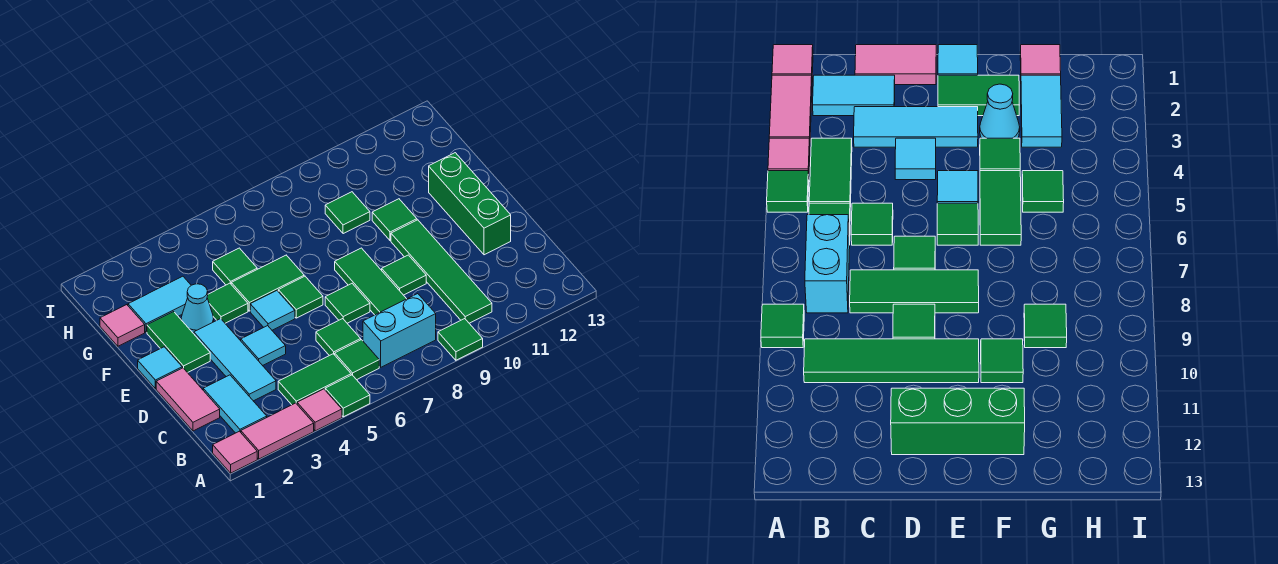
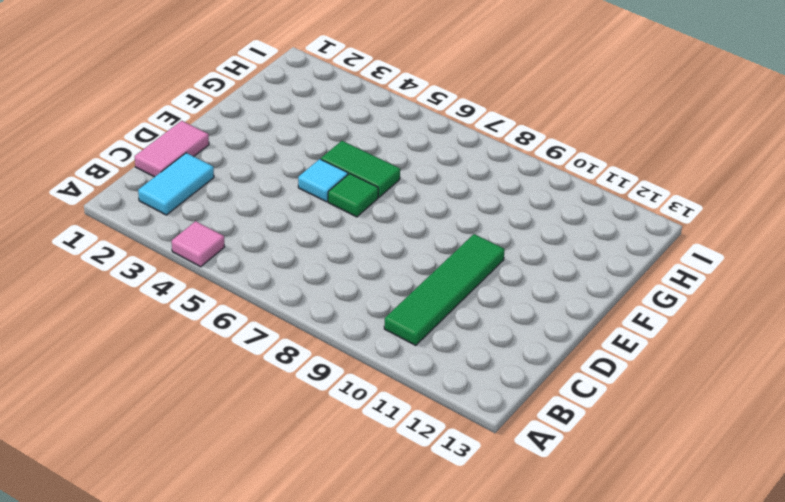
none -> pink 1x1 tile [213,431,257,473]
none -> pink 1x2 tile [241,403,314,459]
none -> green 1x1 tile [325,375,370,417]
none -> green 1x1 tile [438,319,483,360]

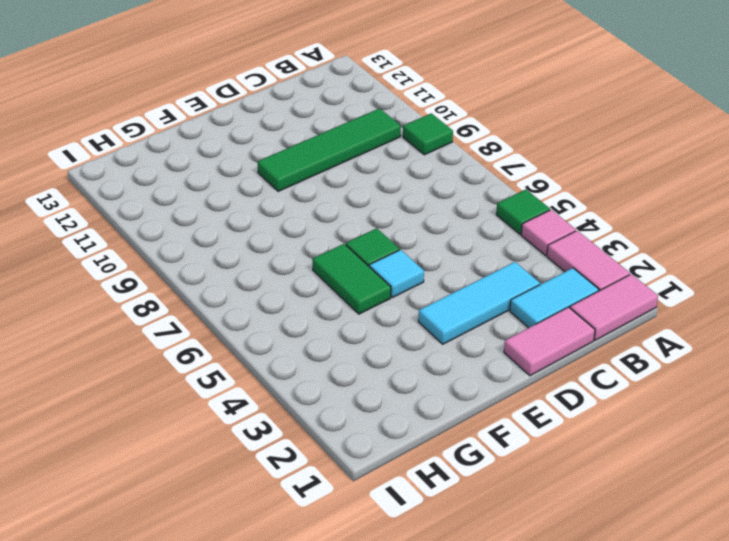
pink 1x2 tile [570,274,658,340] -> pink 1x1 tile [213,431,257,473]
none -> green 1x2 tile [278,354,351,405]
none -> green 1x1 tile [335,340,379,380]
none -> cyan 1x2 brick [363,294,436,367]
none -> green 1x1 tile [316,319,361,356]

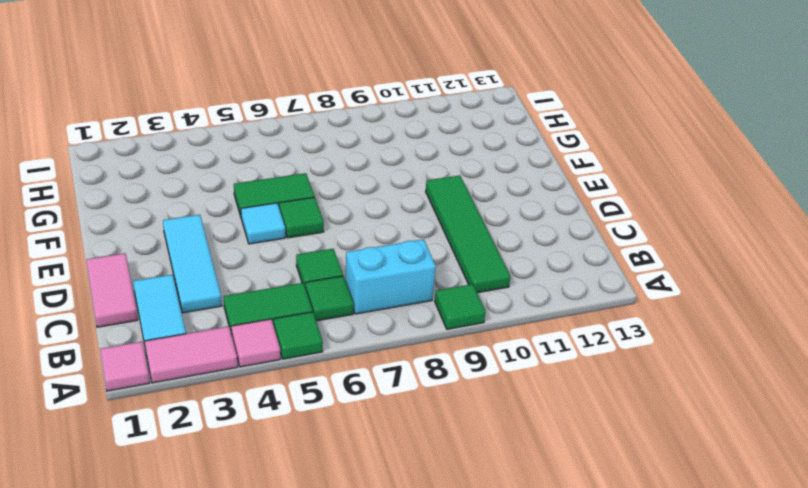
none -> green 1x3 tile [335,248,406,315]
none -> cyan 1x1 tile [241,326,286,366]
none -> green 1x1 tile [325,284,370,323]
none -> green 1x1 tile [382,255,426,295]

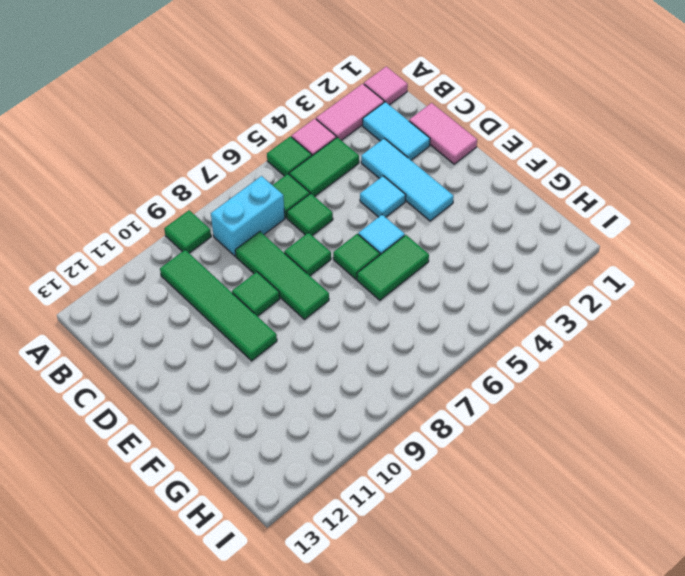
none -> green 1x3 brick [429,153,511,255]
none -> cyan 1x1 tile [138,347,182,389]
none -> green 1x2 tile [147,312,210,373]
none -> cyan 1x1 cone [181,284,214,334]

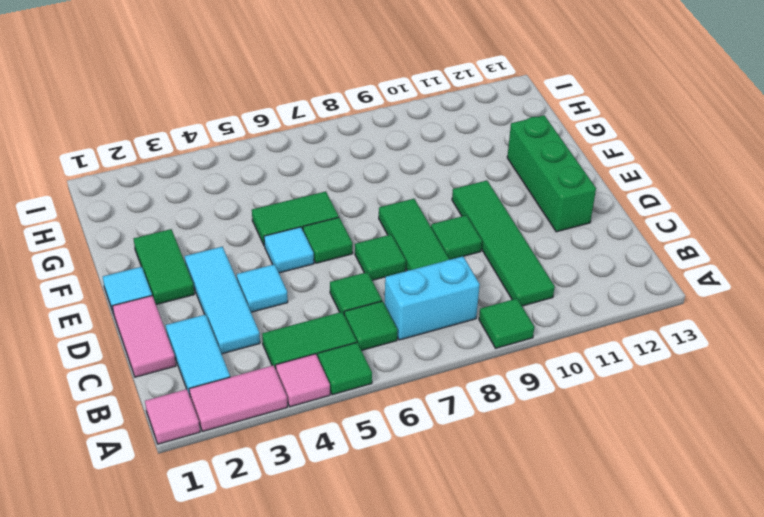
none -> cyan 1x1 cone [181,284,214,334]
none -> green 1x1 tile [207,283,248,323]
none -> green 1x1 tile [372,199,417,241]
none -> pink 1x1 tile [100,305,145,346]

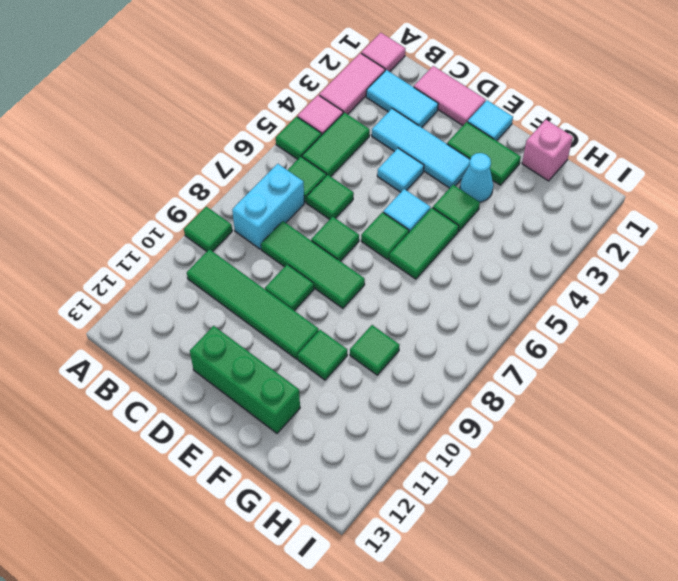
pink 1x1 brick [522,120,573,181] -> pink 1x1 tile [100,305,145,346]
none -> cyan 1x2 tile [128,276,191,332]
none -> green 1x1 tile [213,248,257,285]

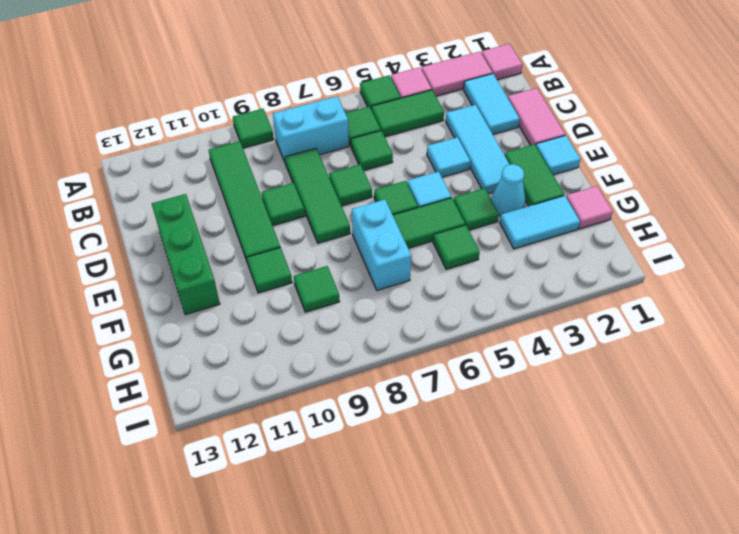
cyan 1x2 brick [352,200,411,290] -> none

